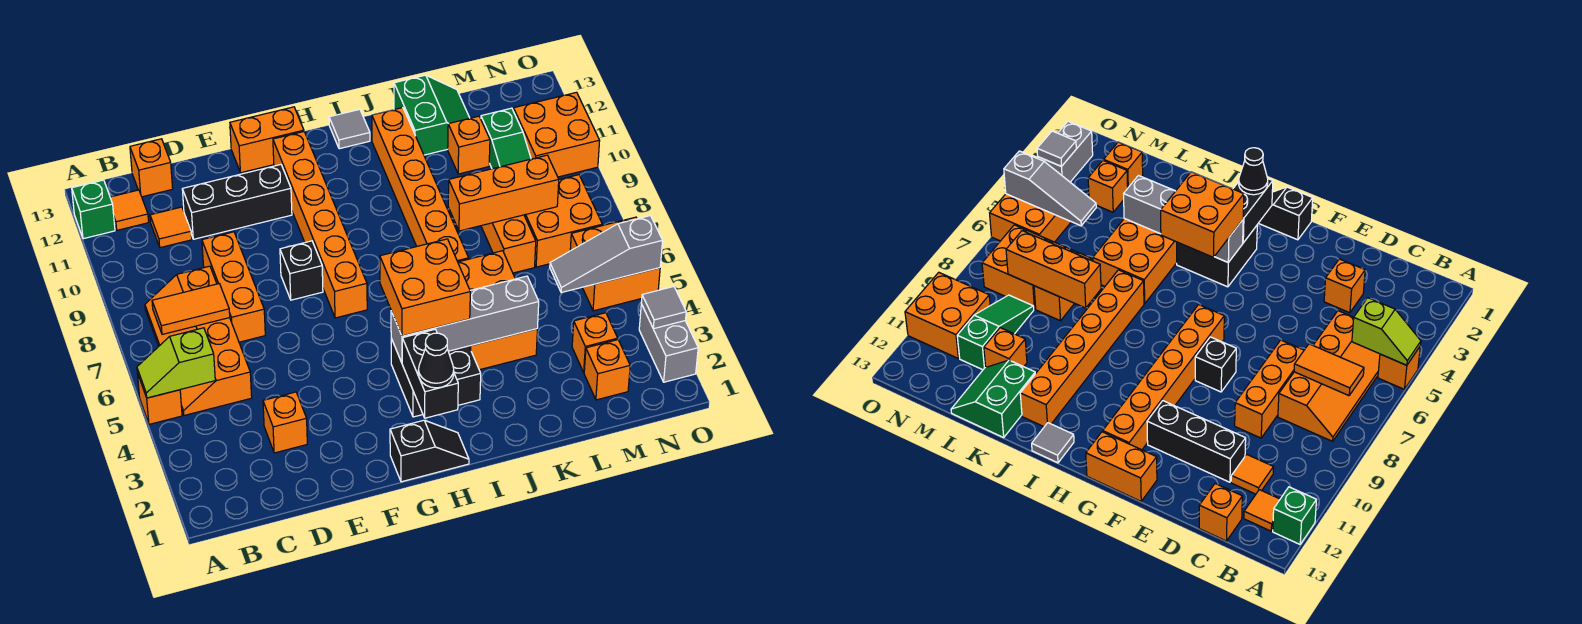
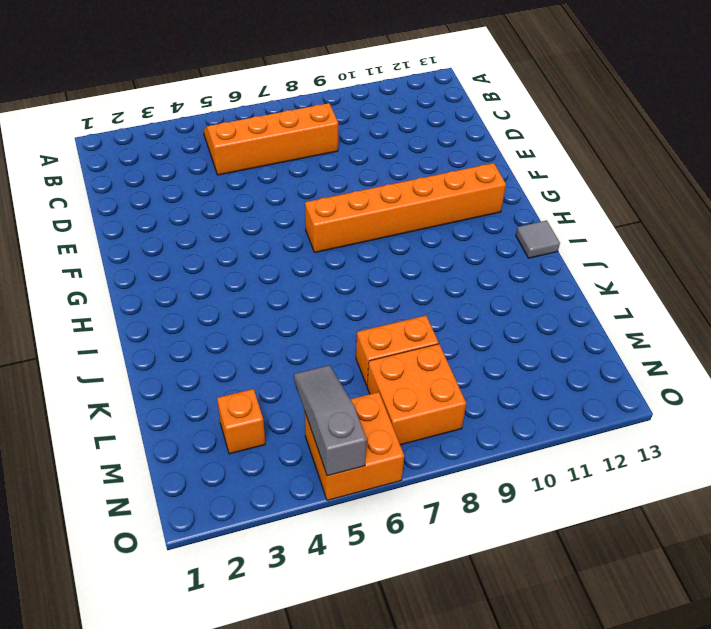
none -> orange 1x1 brick [137,373,182,424]
none -> green 1x1 brick [72,180,115,239]
none -> orange 1x1 tile [110,190,149,230]
none -> orange 1x1 tile [150,207,192,248]

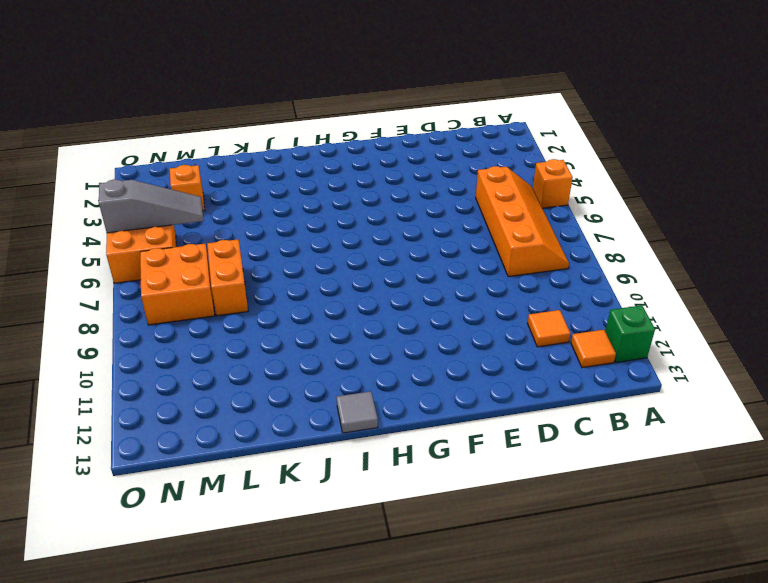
none -> orange 1x1 brick [130,139,173,197]
none -> orange 1x1 brick [263,392,307,453]
none -> orange 1x3 brick [202,232,265,342]
none -> black 1x3 brick [182,165,292,239]

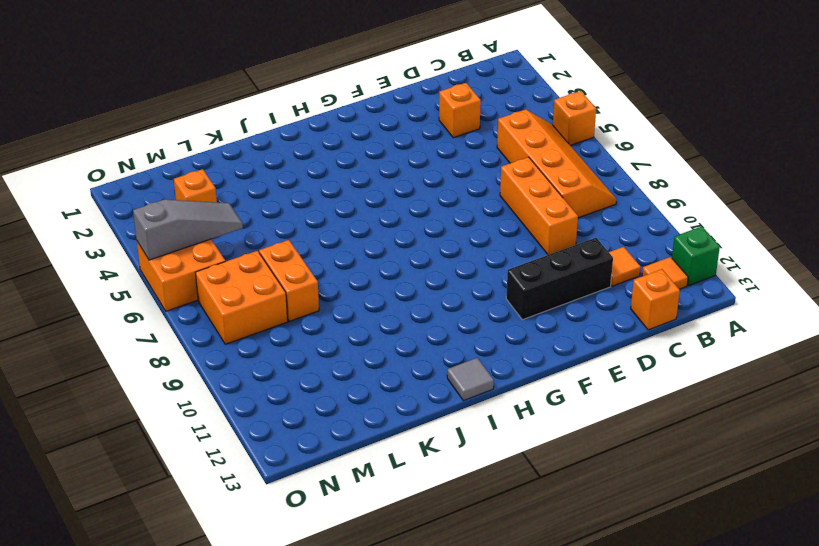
none -> black 1x1 brick [280,241,323,300]
none -> orange 1x2 brick [230,107,304,173]
none -> black 1x2 slope [390,420,469,482]
none -> orange 1x6 brick [273,132,367,318]

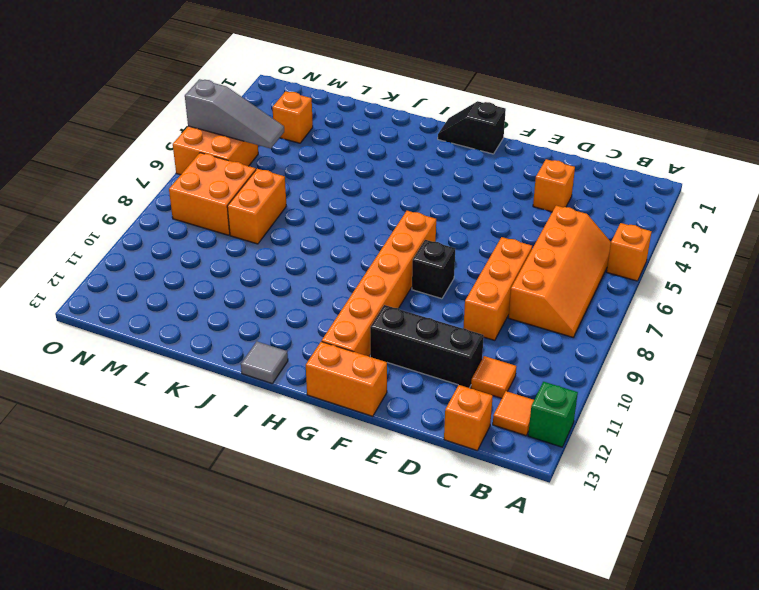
none -> black 2x2 brick [391,339,481,417]
none -> orange 2x3 brick [458,251,537,370]
none -> orange 1x6 brick [372,108,469,262]
none -> green 2x2 slope [394,75,469,155]

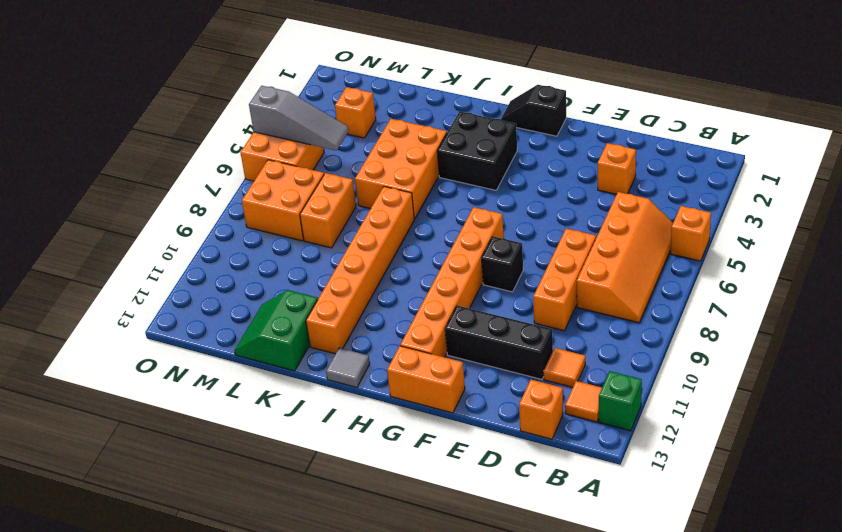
none -> orange 1x1 brick [448,116,490,174]
none -> orange 1x1 brick [584,340,630,400]
none -> green 1x3 slope [481,108,531,169]
none -> orange 2x2 brick [513,92,600,177]

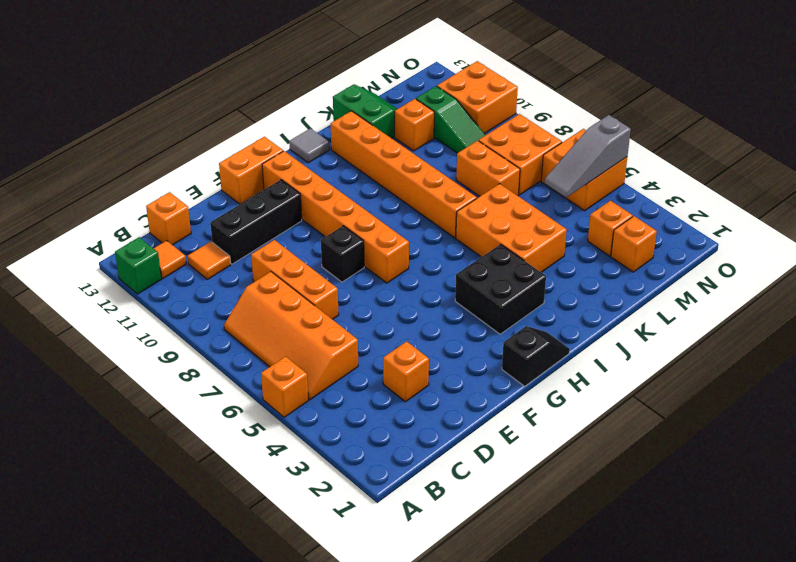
none -> grey 1x2 brick [639,304,698,382]
none -> lime 1x2 slope [137,328,215,398]
none -> orange 1x2 tile [152,284,230,334]
none -> black 1x2 brick [402,329,458,418]

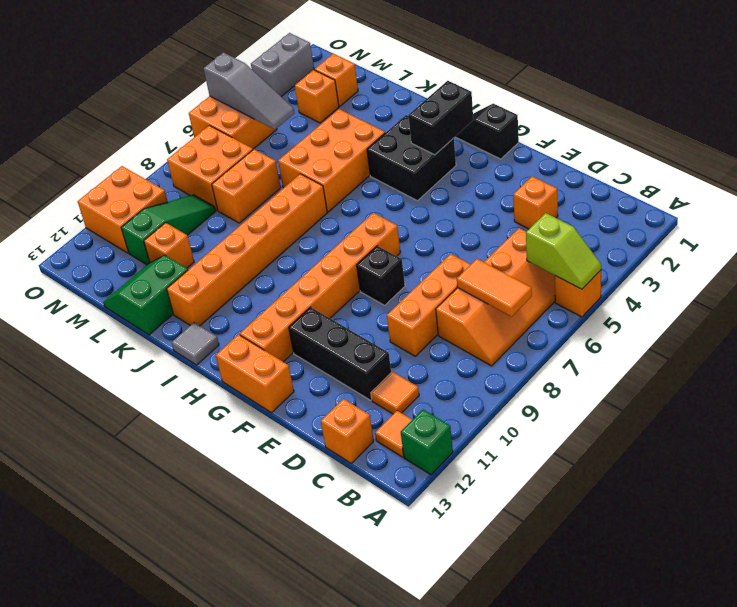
none -> grey 1x4 brick [391,276,539,362]
none -> orange 1x3 brick [448,155,559,231]
none -> grey 1x1 tile [641,287,686,329]
none -> black 1x1 cone [418,333,454,388]

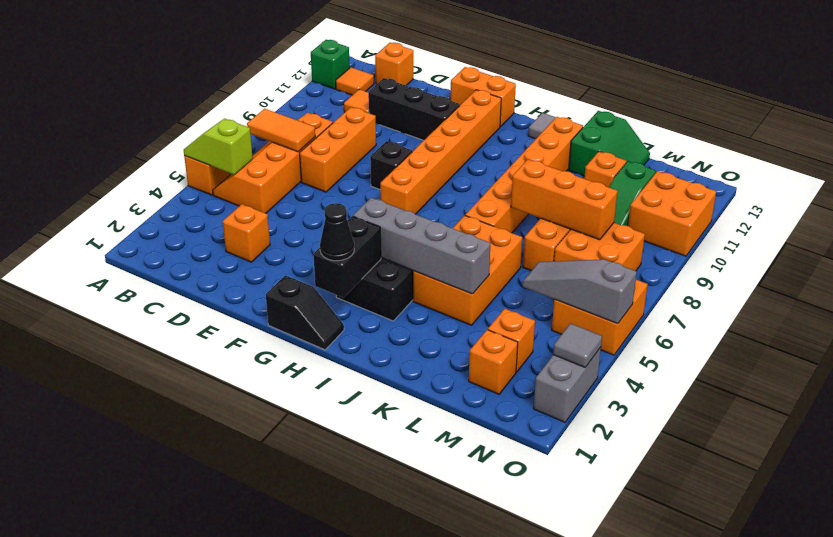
none -> orange 2x2 brick [380,239,470,336]

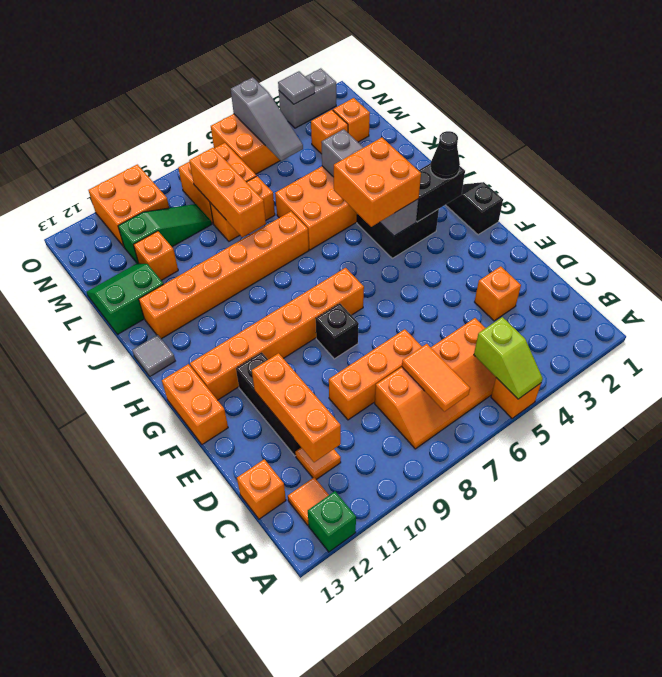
orange 1x3 brick [252,353,341,462] -> none

